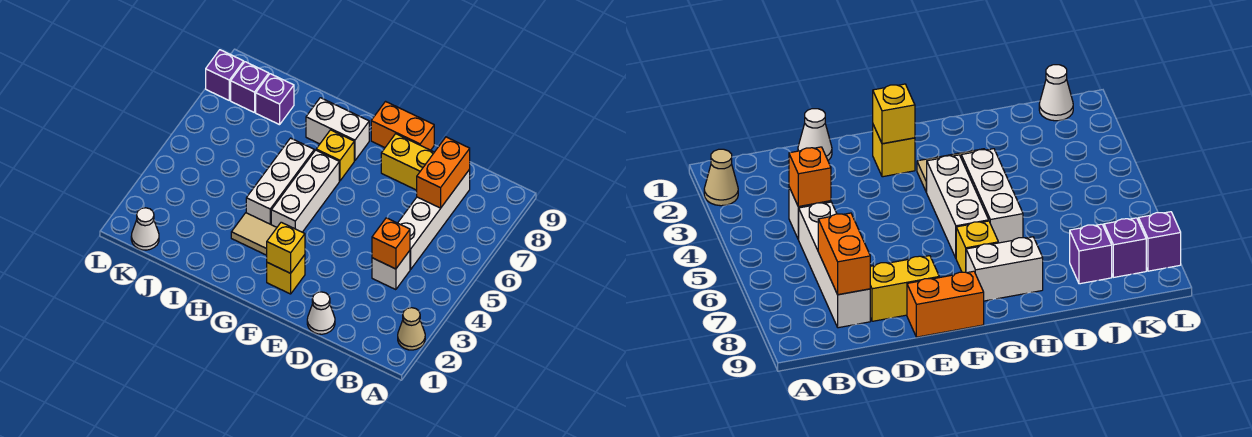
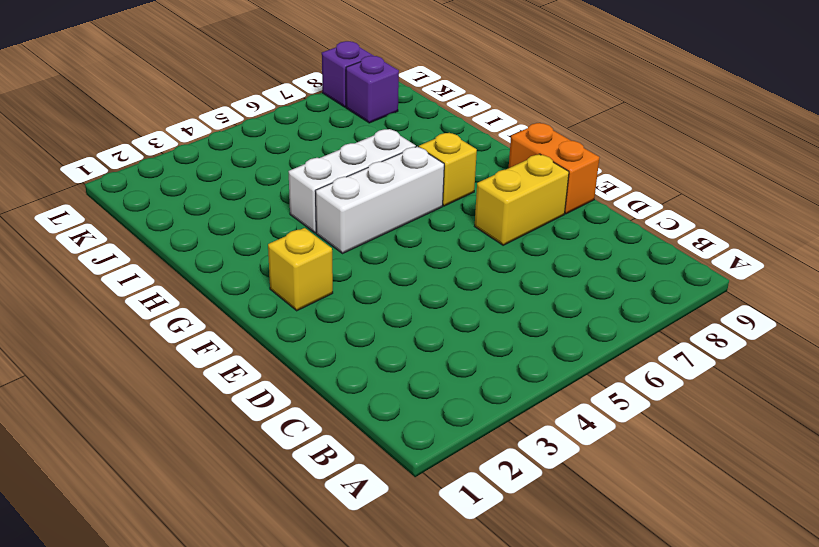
yellow 1x2 brick [475,154,569,245] -> yellow 1x2 brick turned to [381,134,434,190]
none -> tan 1x1 cone [398,308,425,350]
none -> white 1x1 brick [372,251,410,290]
none -> white 1x4 brick [398,169,470,269]

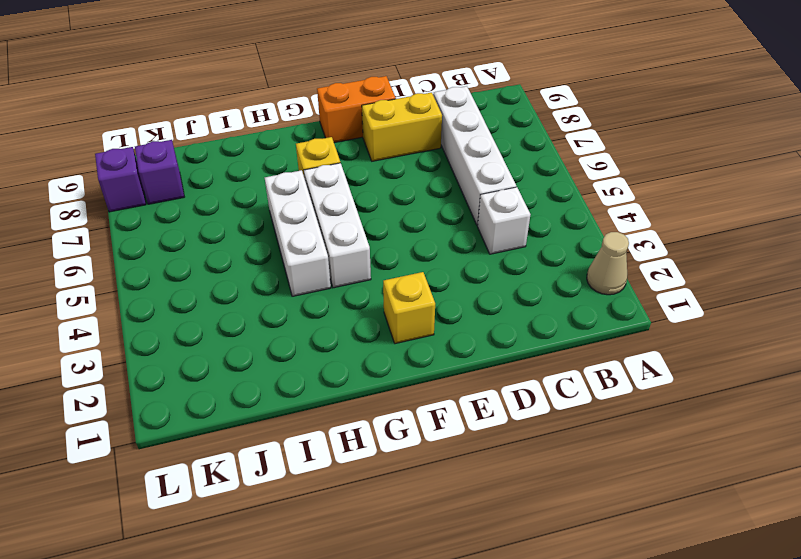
none -> white 1x1 cone [307,292,335,334]
none -> tan 1x2 tile [231,213,277,255]
none -> white 1x2 brick [306,98,369,161]

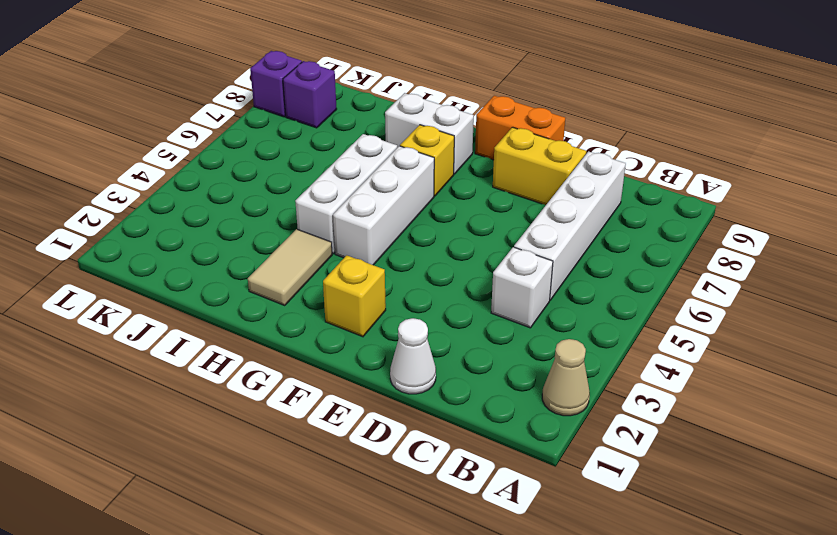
tan 1x2 tile [248,229,332,306] -> tan 1x2 tile turned to [231,213,277,255]
none -> purple 1x1 brick [256,74,294,125]
none -> white 1x1 cone [131,208,159,250]
none -> orange 1x1 brick [372,218,410,269]

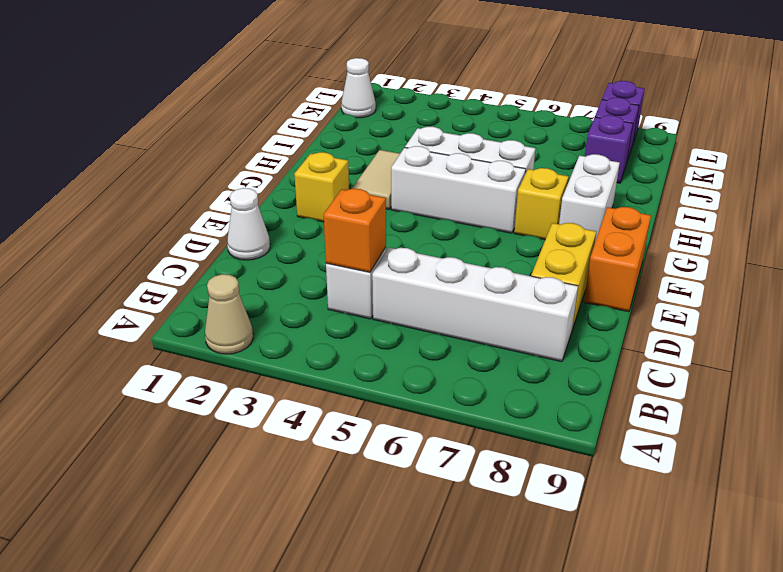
none -> orange 1x2 brick [417,137,470,208]
none -> yellow 1x1 brick [267,222,305,273]

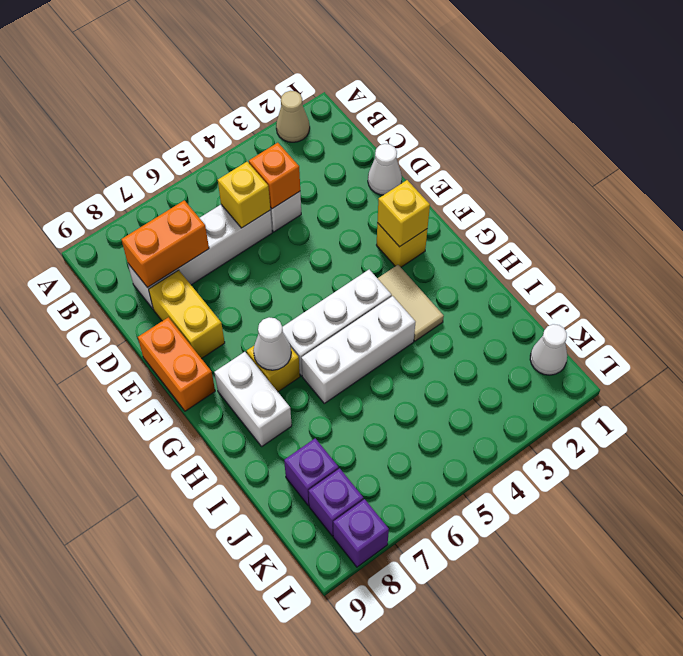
yellow 1x1 brick [218,162,270,228] -> none
white 1x1 cone [253,317,291,370] -> none

